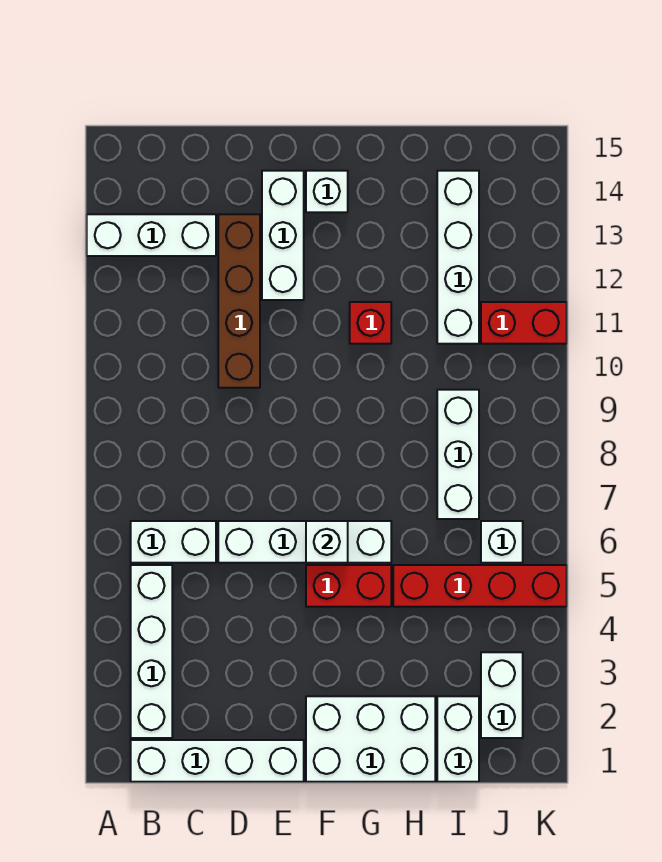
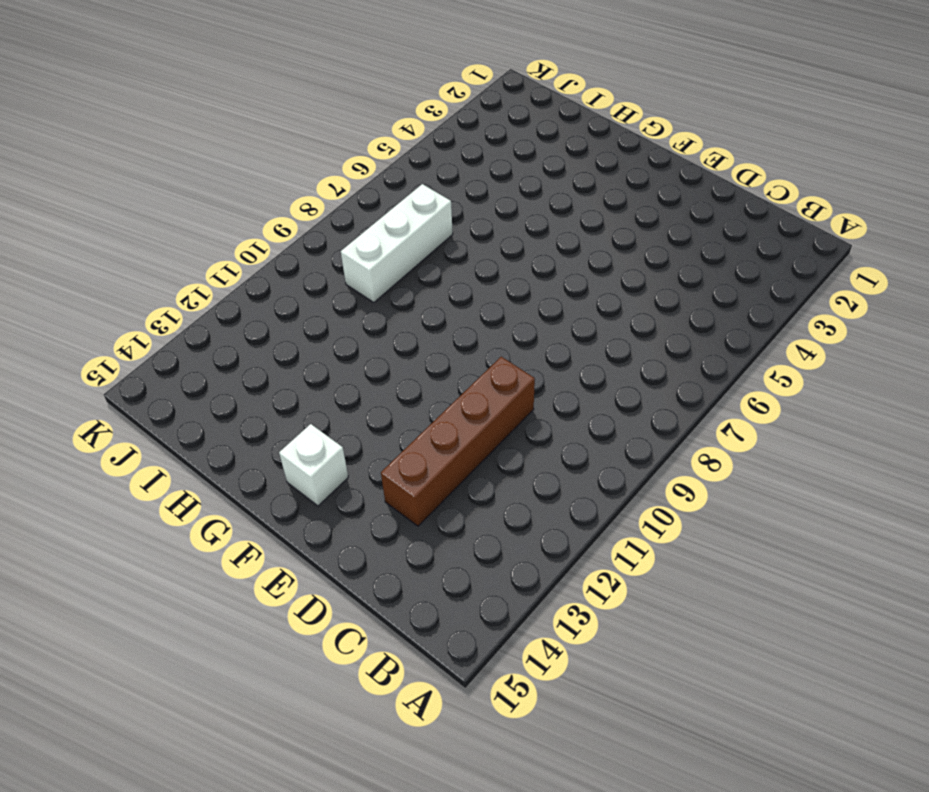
none -> white 1x3 brick [87,214,216,256]
none -> white 1x4 brick [131,740,304,782]
none -> white 1x4 brick [131,565,172,738]

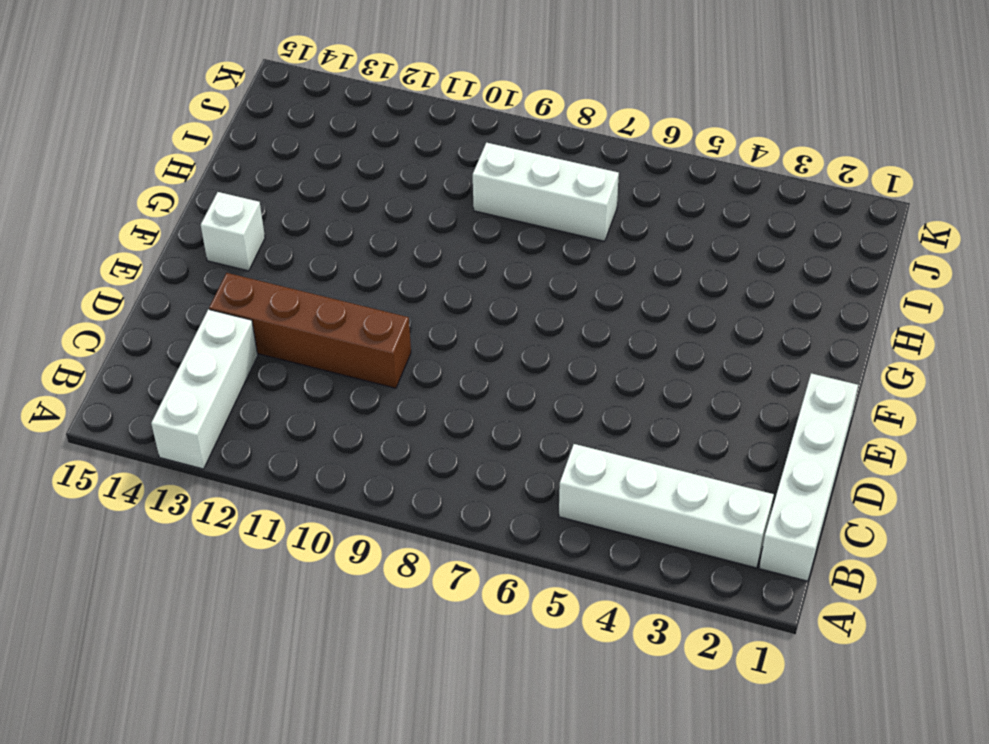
none -> white 1x2 brick [131,521,216,563]
none -> white 1x4 brick [218,521,391,563]
none -> white 1x3 brick [262,171,304,300]

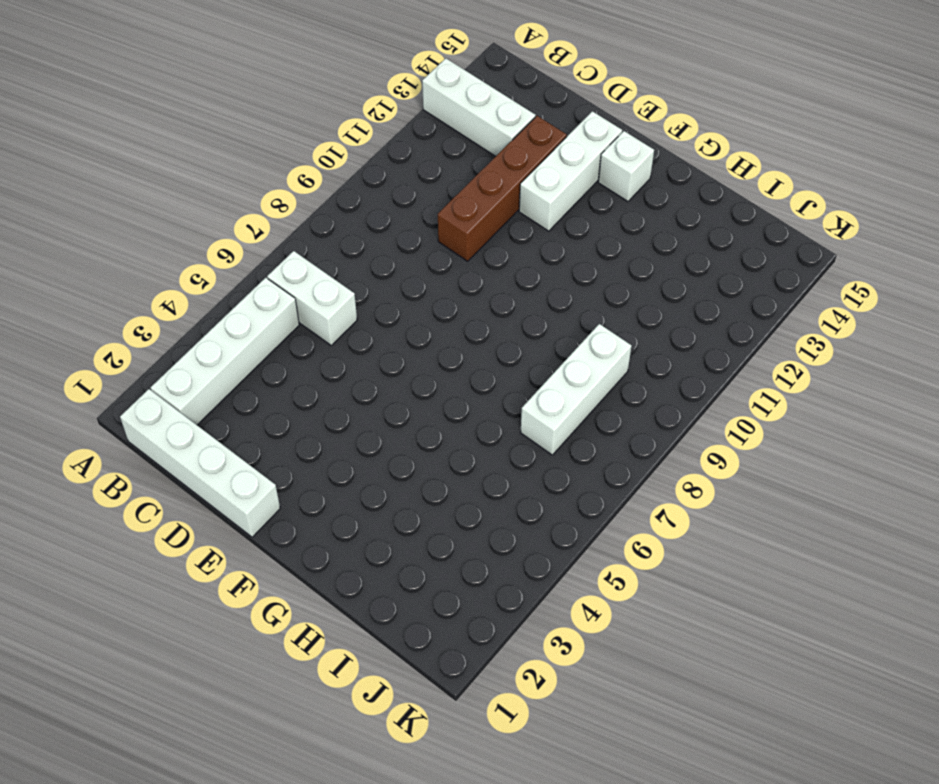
none -> white 1x4 brick [218,521,391,563]
none -> white 2x3 brick [306,696,435,782]
none -> red 1x2 brick [306,565,391,607]

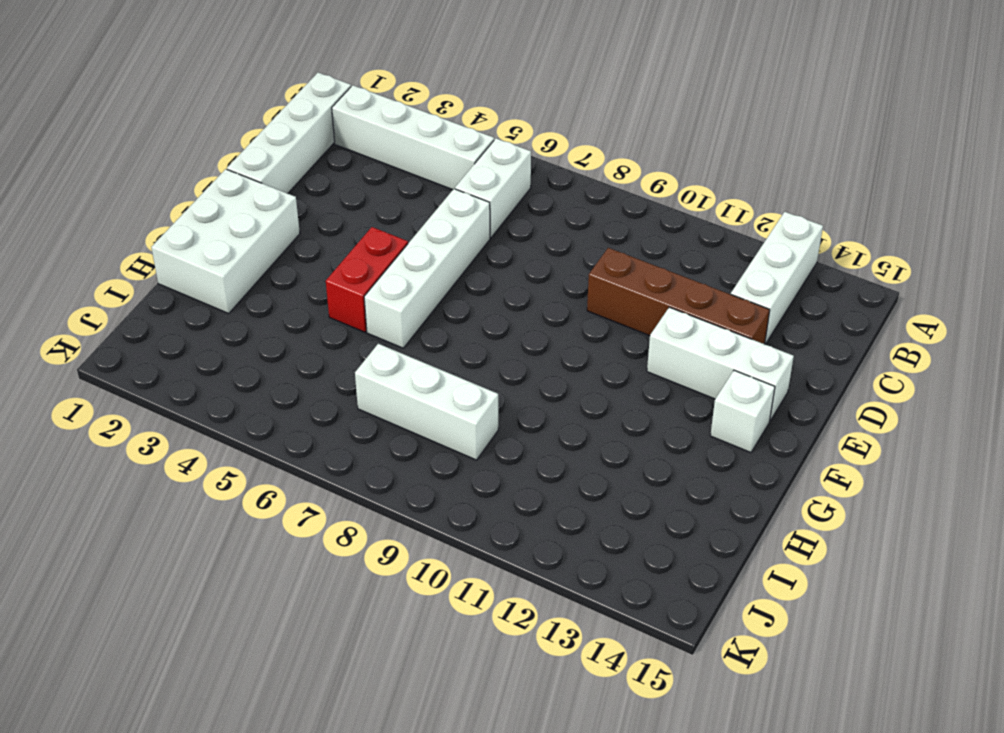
none -> red 1x1 brick [350,302,391,344]
none -> red 1x4 brick [393,565,567,607]
none -> white 1x2 brick [437,696,479,782]

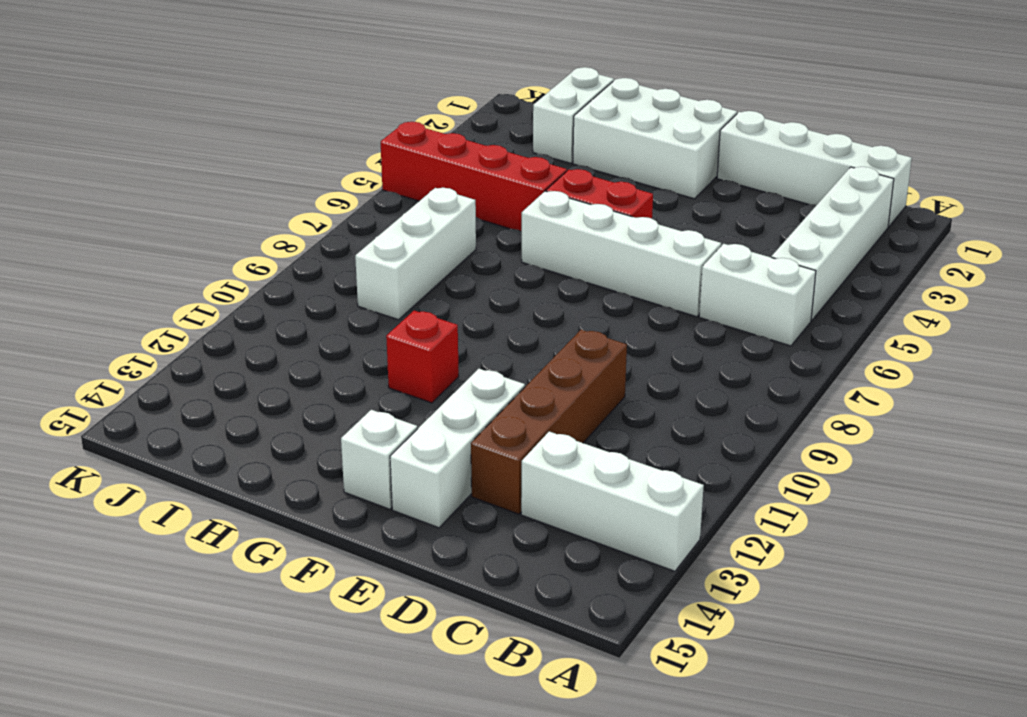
none -> white 1x4 brick [437,171,479,344]
none -> white 1x2 brick [481,652,523,738]
none -> white 1x1 brick [481,521,523,563]

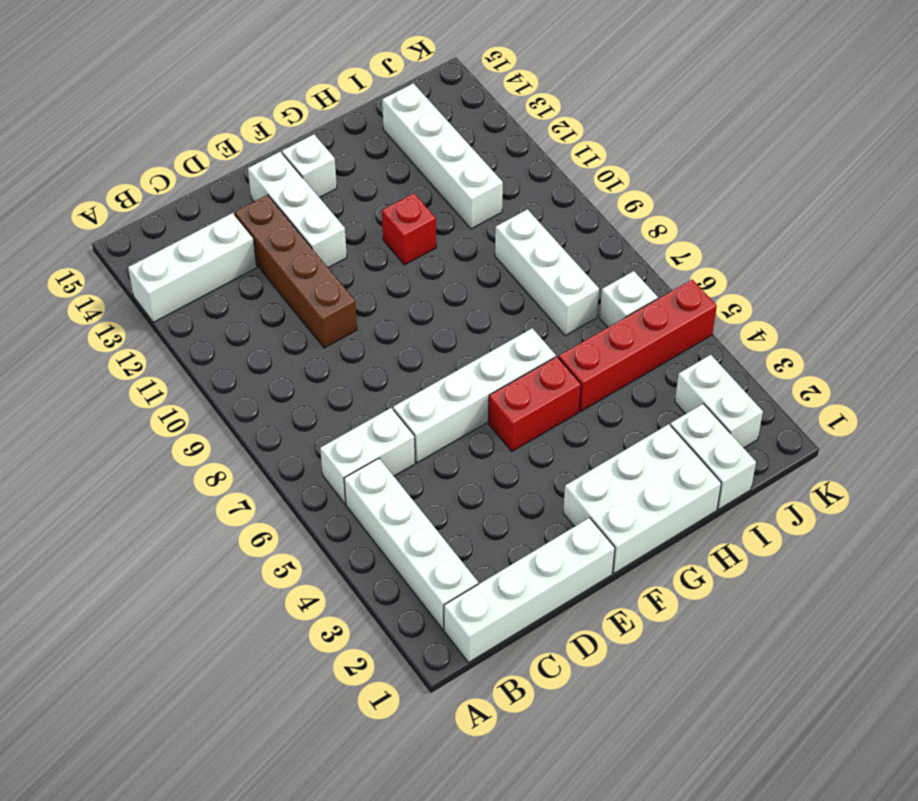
none -> red 1x2 brick [481,302,567,344]
none -> white 1x1 brick [306,521,348,563]

